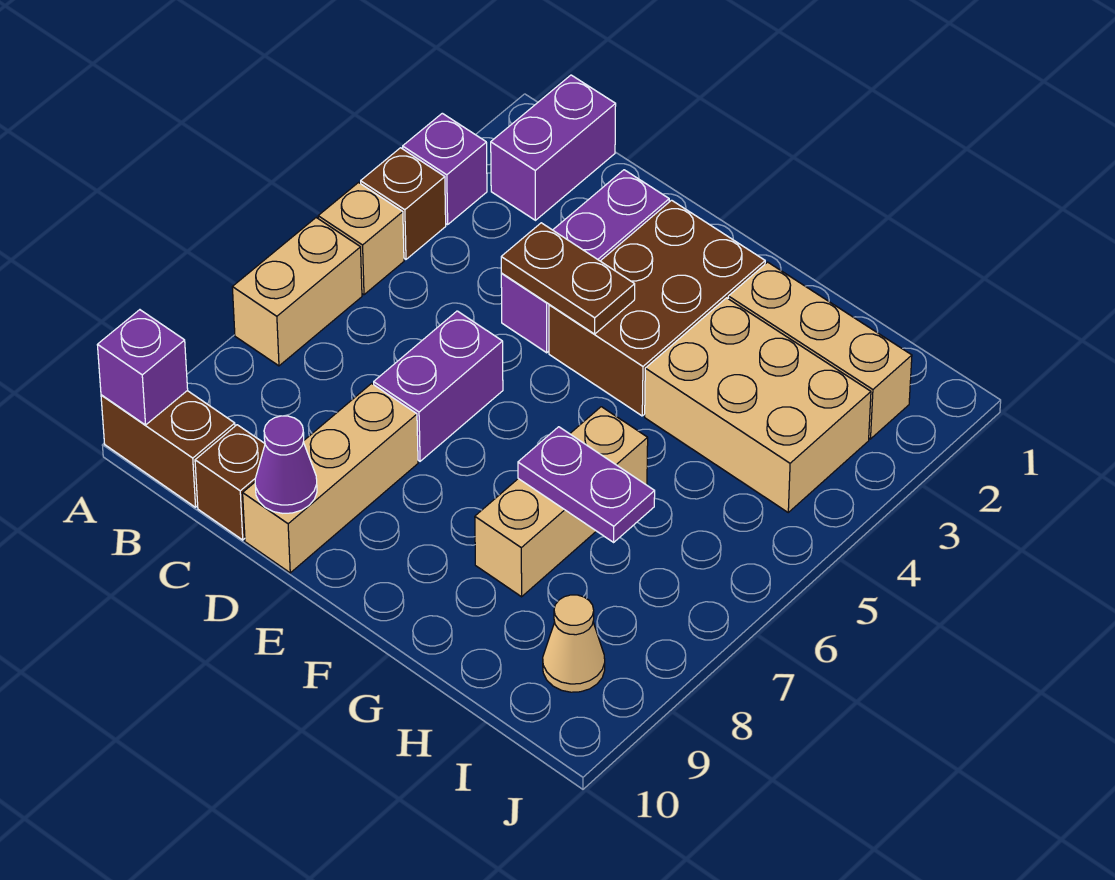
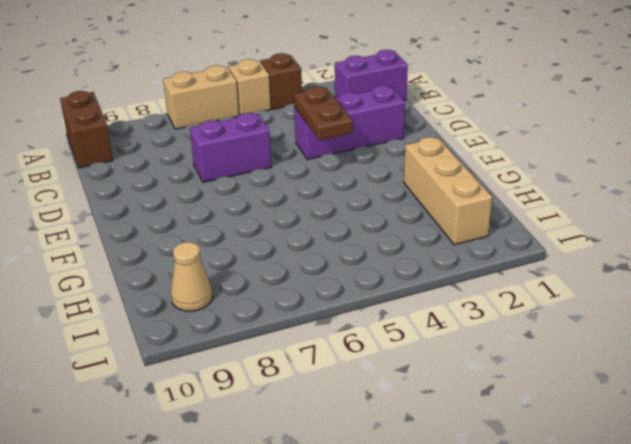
none -> purple 1x1 brick [403,113,487,225]
none -> brown 1x1 brick [195,425,265,540]
none -> tan 1x3 brick [243,384,418,573]

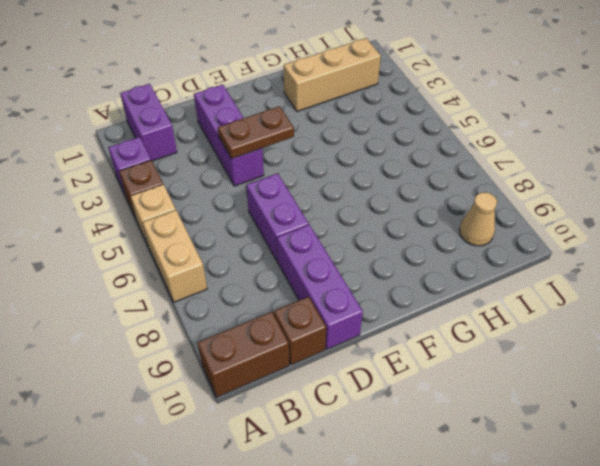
purple 1x3 brick [277,225,363,349] -> tan 1x3 brick [243,384,418,573]
none -> brown 2x3 brick [549,200,765,416]
none -> tan 2x3 brick [645,298,871,512]
none -> tan 1x3 brick [475,407,648,597]

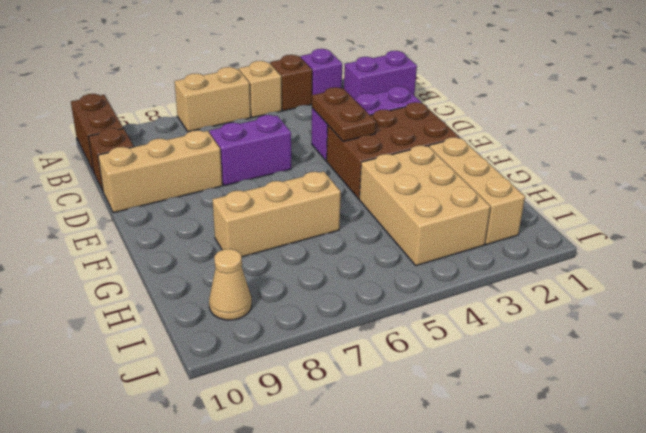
none -> purple 1x1 brick [98,310,188,425]
none -> purple 1x1 cone [255,416,317,513]
none -> purple 1x2 plate [518,427,655,542]

